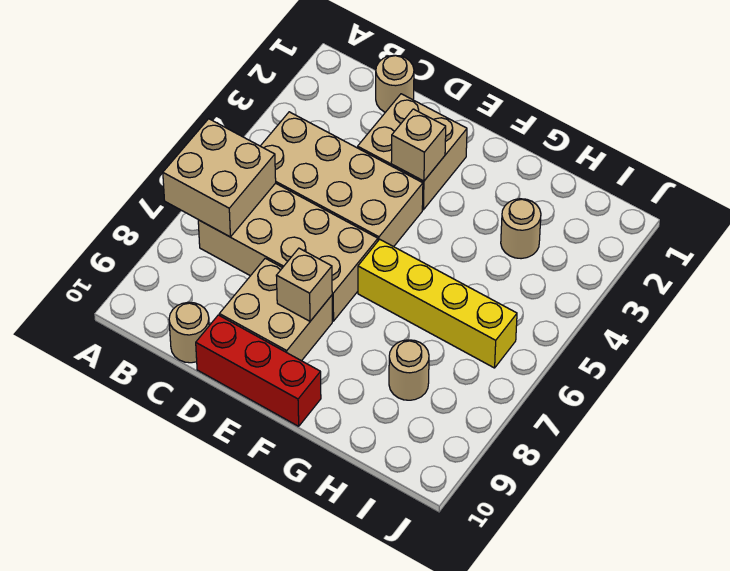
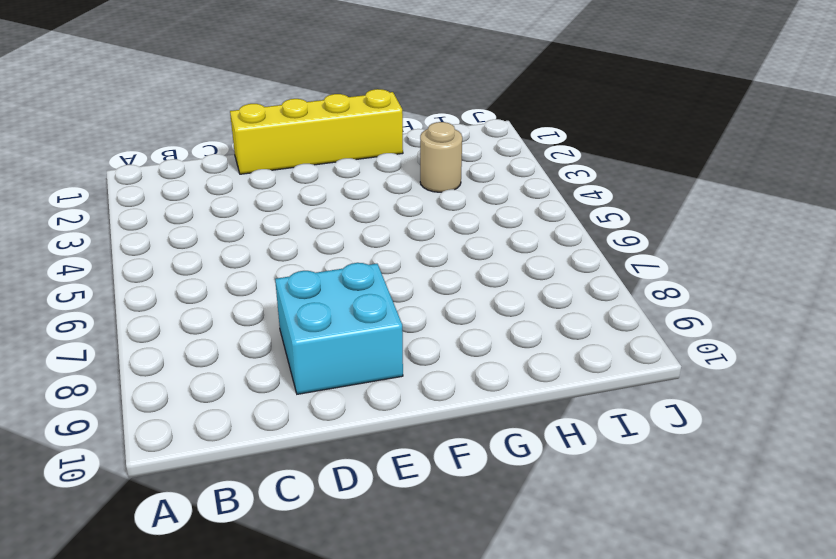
yellow 1x4 brick [230,89,403,174] -> yellow 1x4 brick moved to [358,239,517,368]
cyan 2x2 brick [275,263,403,394] -> tan 2x2 brick [219,258,332,361]
none -> tan 2x4 brick [261,112,423,247]
none -> tan 2x4 brick [198,183,378,321]
none -> tan 1x1 round brick [376,55,414,112]

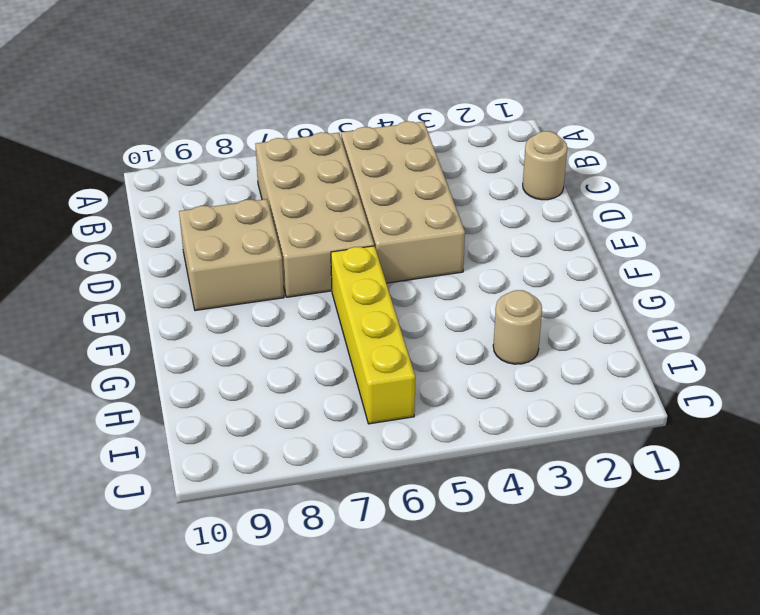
none -> tan 1x1 round brick [169,302,209,363]
none -> tan 2x2 brick [358,94,467,210]
none -> red 1x3 brick [196,315,321,426]

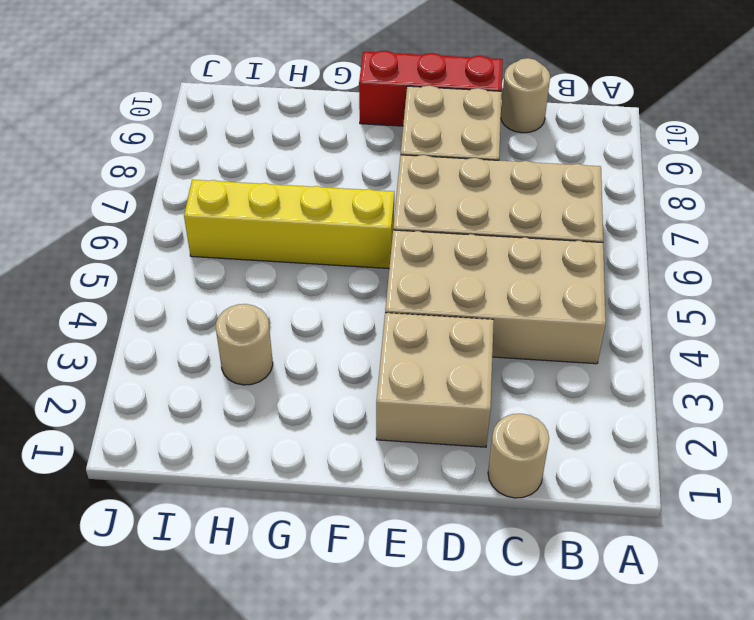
none -> tan 1x1 round brick [389,340,429,400]
none -> tan 2x2 brick [163,119,276,237]
none -> tan 1x1 brick [391,109,446,181]

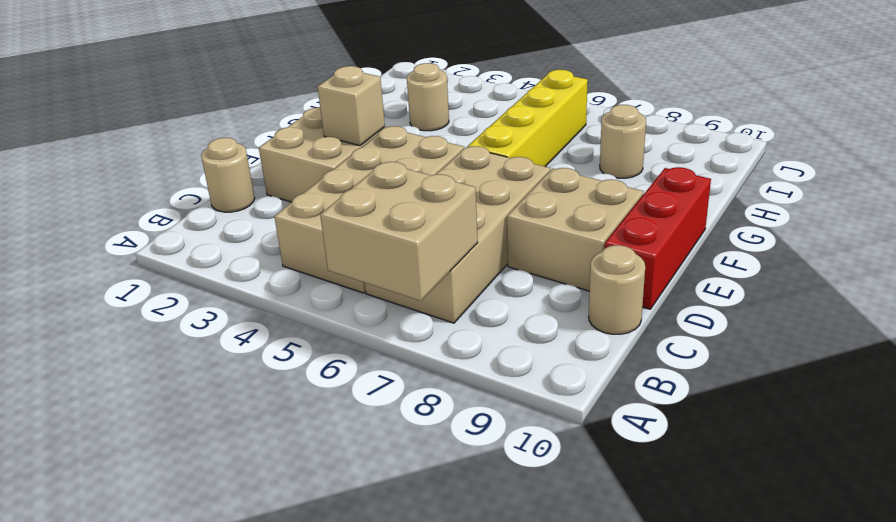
none -> tan 1x1 brick [276,248,332,321]

